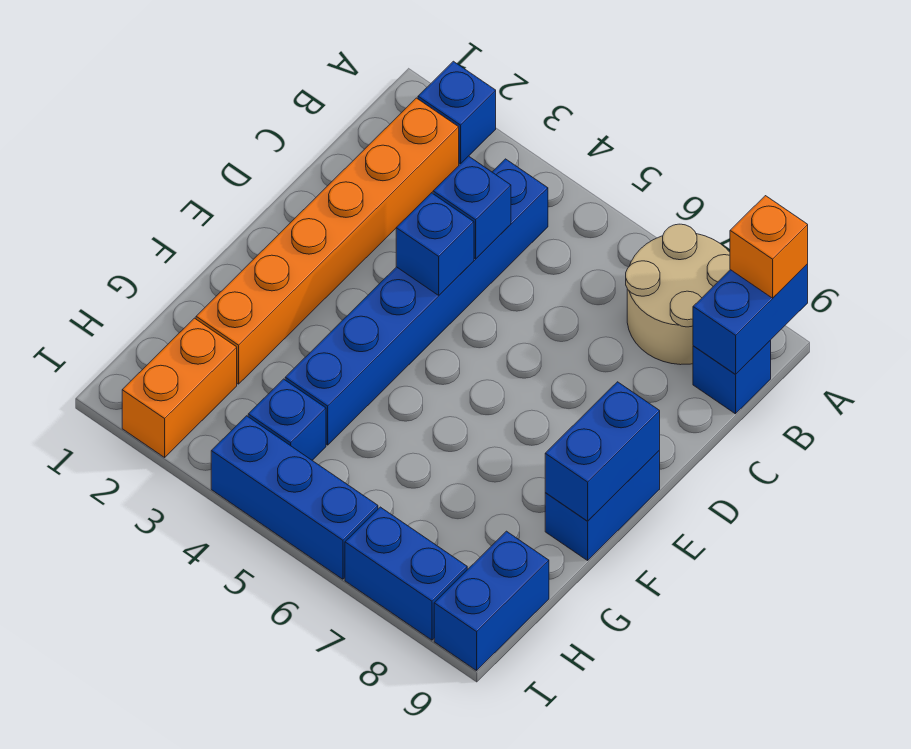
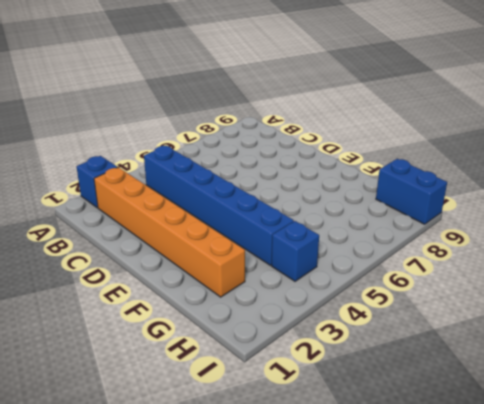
none -> tan 2x2 round brick [626,224,730,365]
none -> blue 1x1 brick [693,340,771,414]
none -> blue 1x2 brick [545,450,660,560]

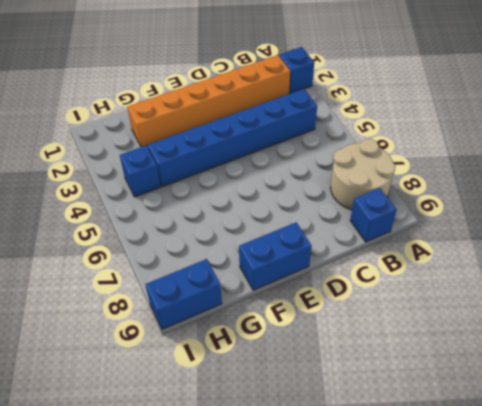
none -> orange 1x2 brick [122,318,237,457]
none -> blue 1x3 brick [211,416,378,579]
none -> blue 1x2 brick [345,507,467,640]

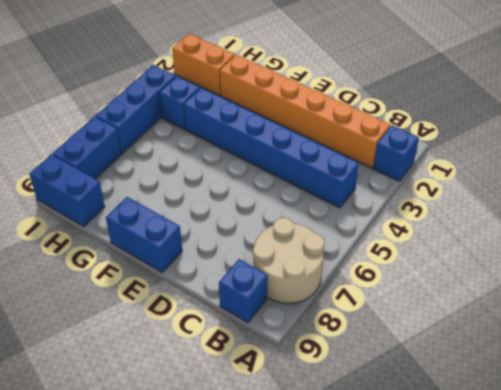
none -> blue 1x2 brick [693,264,808,375]
none -> blue 1x1 brick [433,156,511,259]
none -> blue 1x1 brick [396,193,474,295]

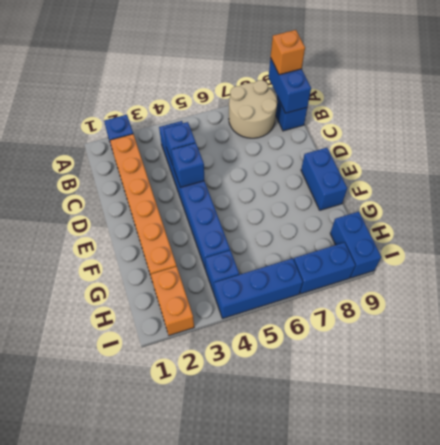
none -> blue 1x2 brick [545,382,660,521]

